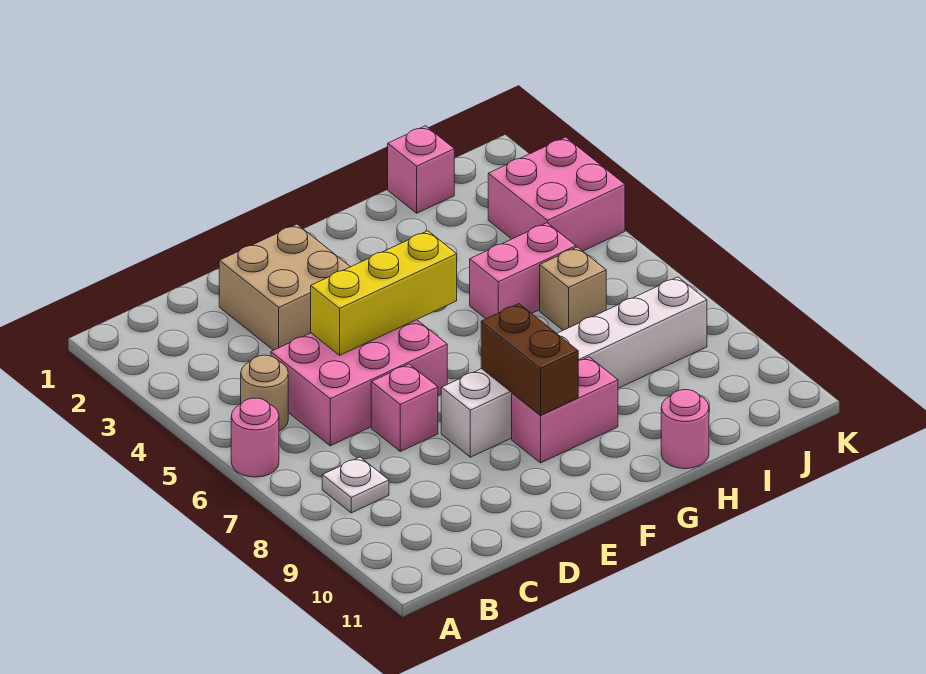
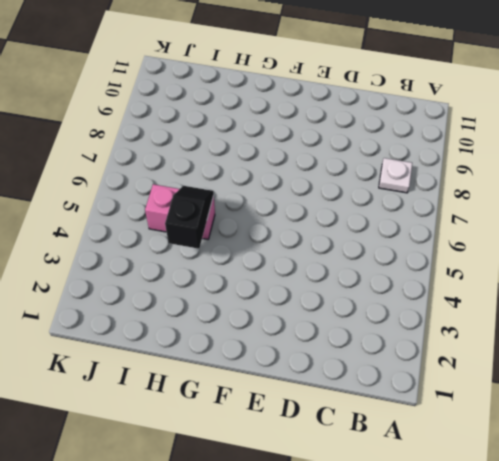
black 1x2 slope [165,186,214,249] -> none
none -> pink 1x1 round brick [231,398,279,477]
none -> tan 1x1 round brick [241,355,288,431]
none -> pink 2x3 brick [271,320,447,446]

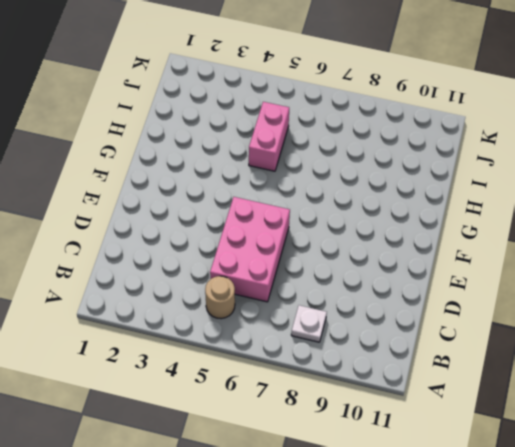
none -> pink 1x1 round brick [231,398,279,477]
none -> tan 2x2 brick [219,224,350,350]
none -> pink 1x1 brick [371,364,438,451]

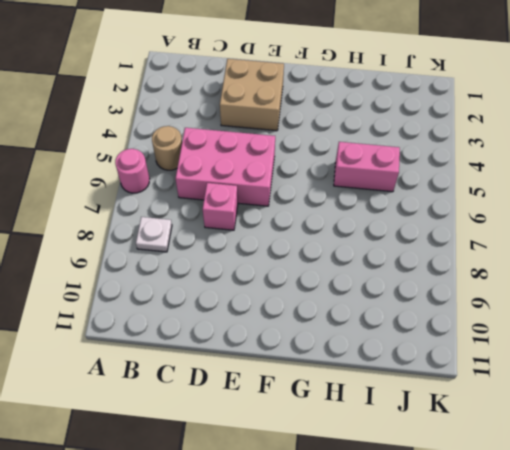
none -> white 1x6 brick [441,277,707,457]
none -> pink 1x2 brick [512,357,618,463]
none -> pink 1x1 round brick [661,390,709,469]

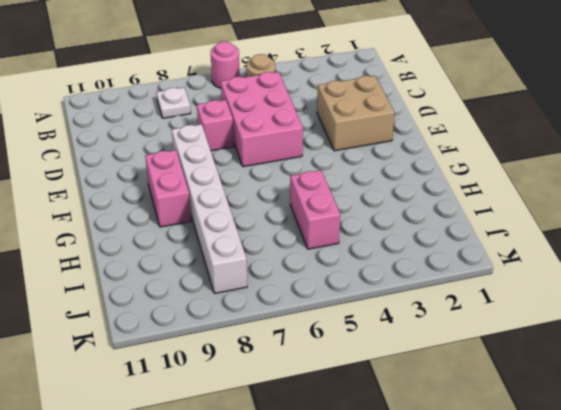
none -> pink 1x1 round brick [661,390,709,469]
none -> pink 1x1 brick [388,126,454,213]
none -> tan 1x1 brick [540,247,606,330]

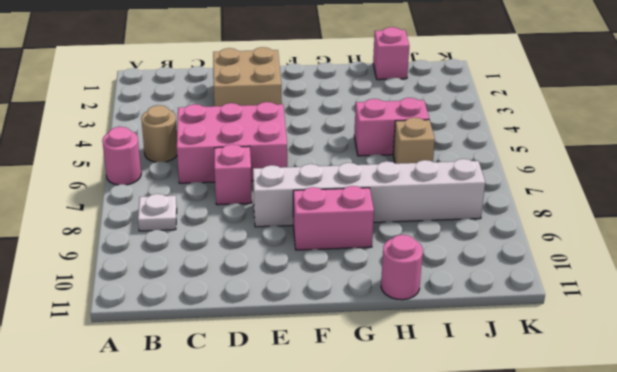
none -> pink 2x2 brick [488,137,625,251]
none -> yellow 1x3 brick [311,231,457,355]
none -> brown 1x2 brick [481,304,578,415]

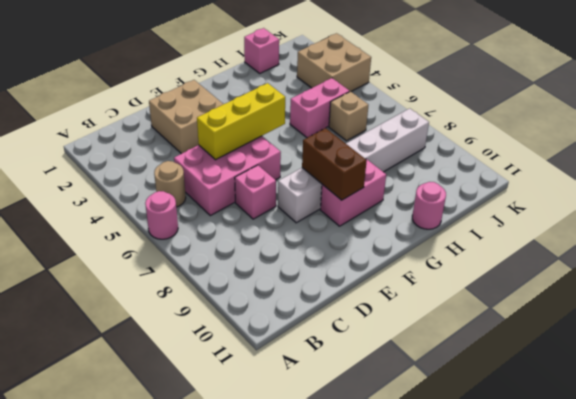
tan 2x2 brick [297,33,371,92] -> pink 2x2 brick [488,137,625,251]
none -> white 1x1 plate [322,457,389,513]

